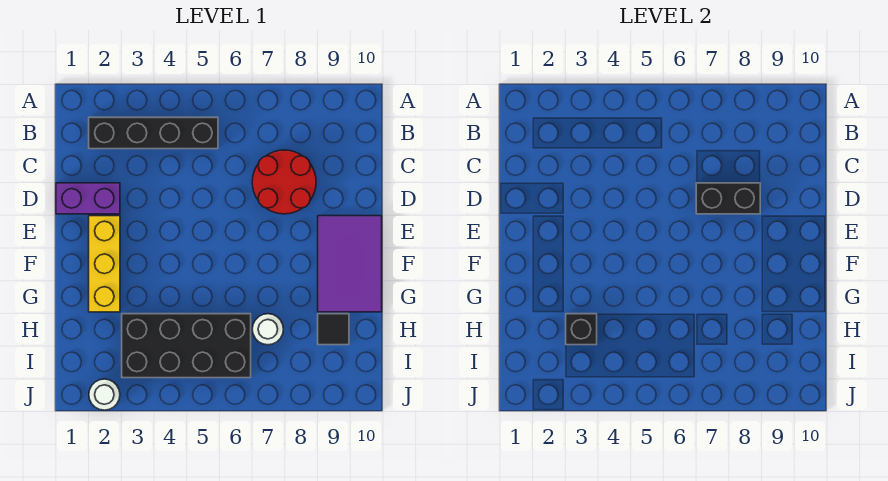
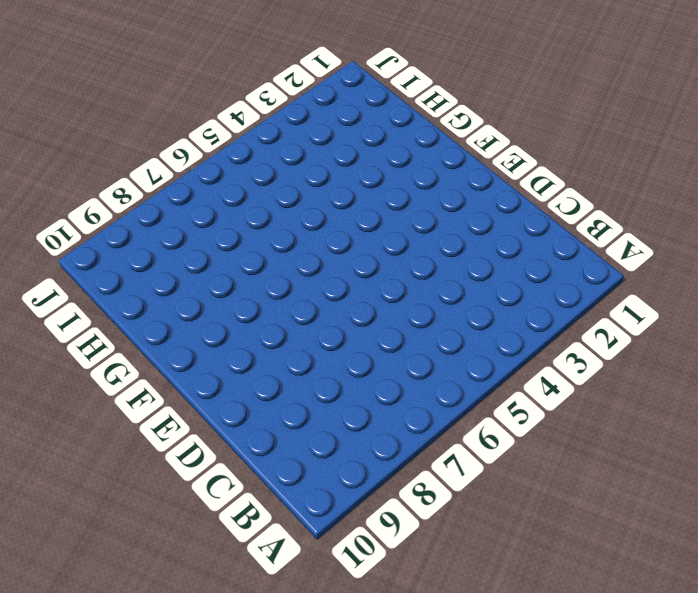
none -> black 1x4 brick [89,117,218,149]
none -> red 2x2 round brick [252,150,316,214]

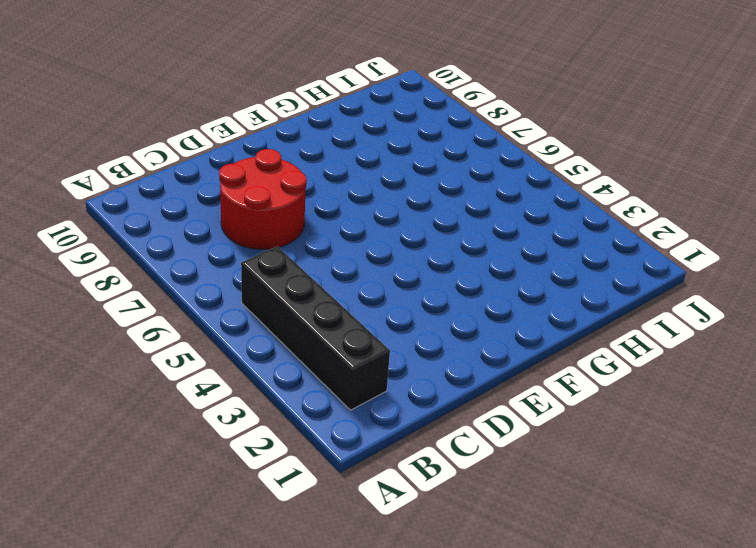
none -> purple 1x2 brick [56,183,120,214]
none -> yellow 1x3 brick [89,216,120,312]

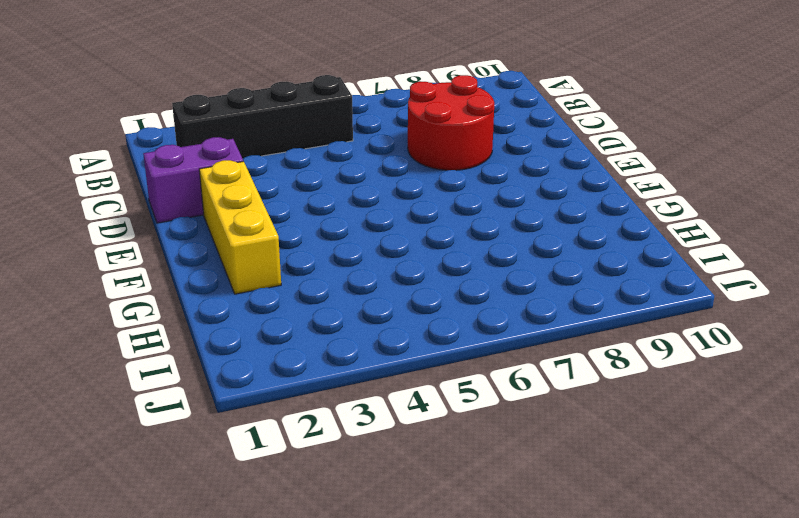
none -> purple 2x3 tile [318,216,382,312]
none -> black 2x4 brick [122,314,251,378]

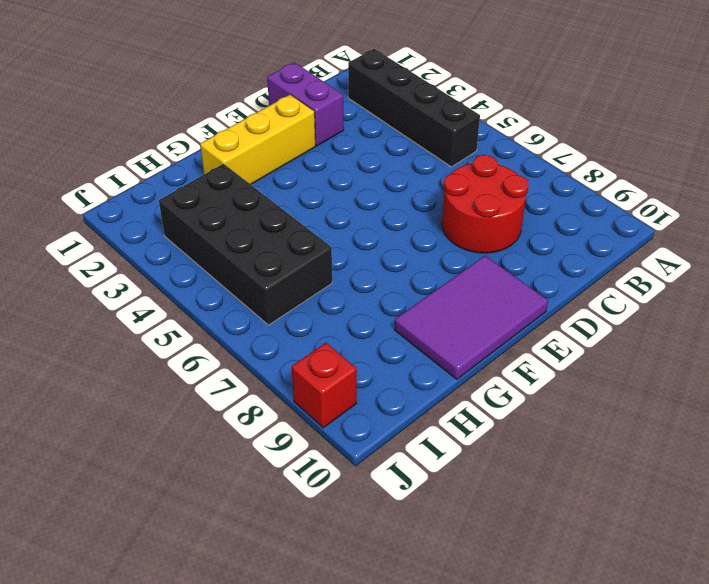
red 1x1 brick [292,343,357,428] -> none
none -> white 1x1 round brick [252,314,283,345]
none -> black 1x1 tile [318,314,349,345]

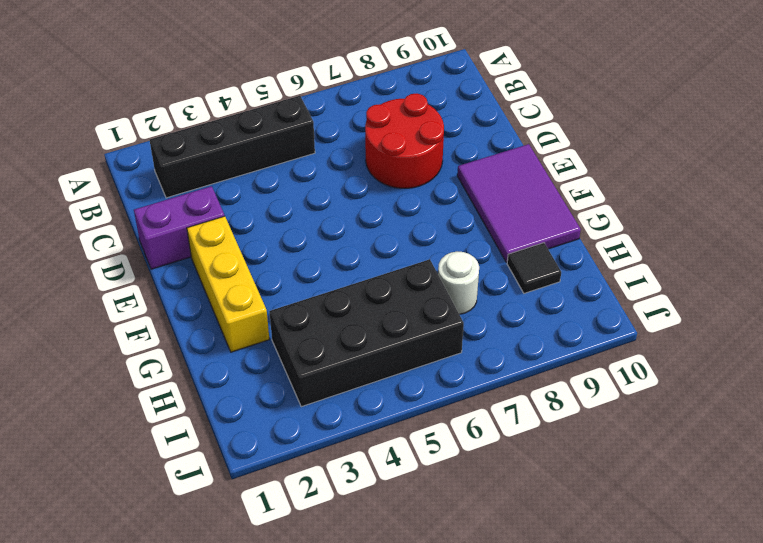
none -> white 1x1 round brick [89,379,120,410]
none -> black 1x2 brick [696,183,760,214]

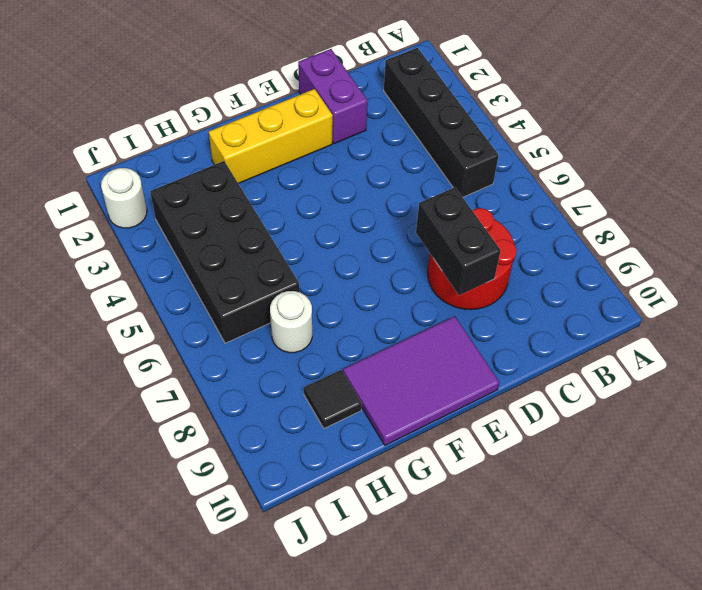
none -> black 1x1 brick [566,314,597,345]

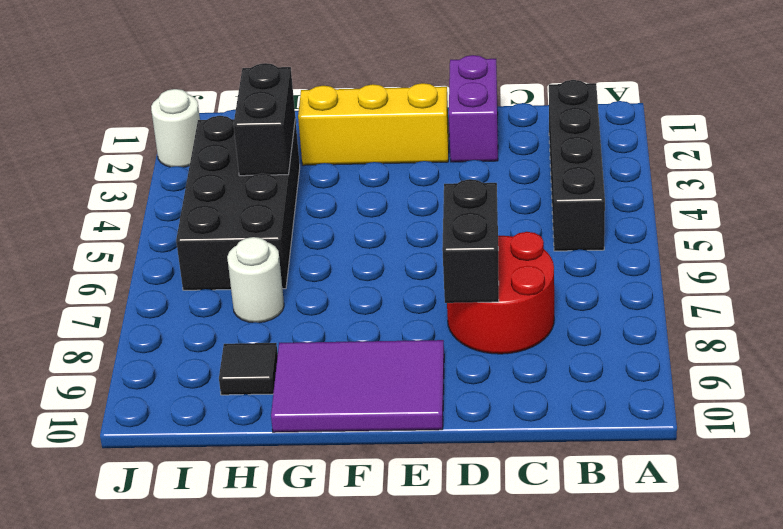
black 1x2 brick [233,63,295,176] -> black 1x1 brick [566,314,597,345]

